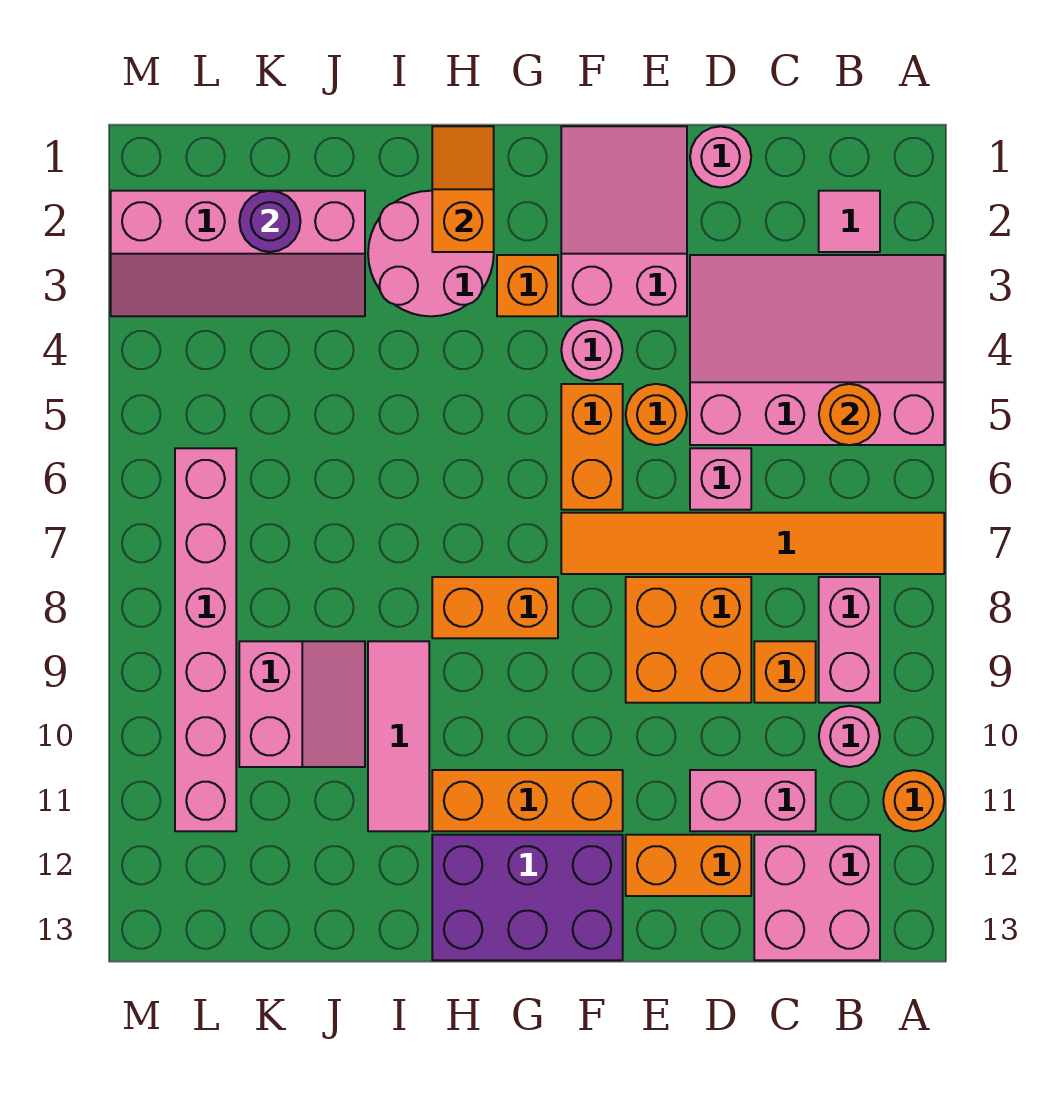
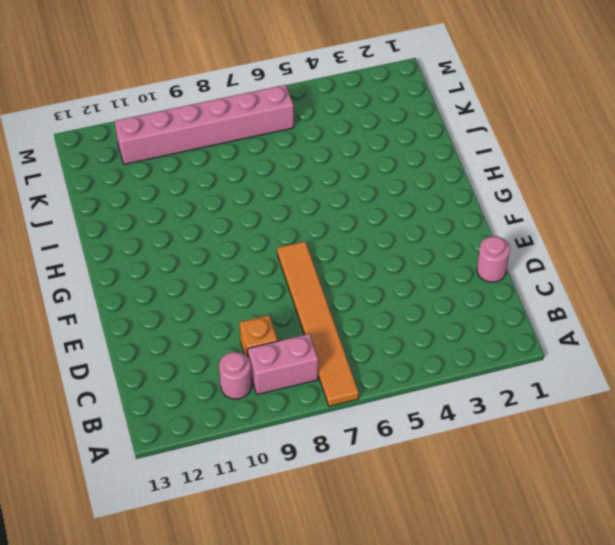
none -> pink 3x4 slope [690,255,944,445]
none -> orange 1x1 round brick [883,770,944,831]
none -> pink 1x1 tile [819,191,880,252]

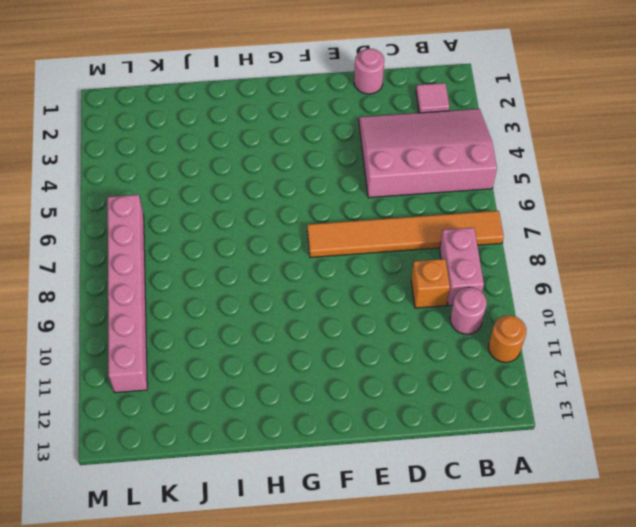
none -> pink 2x2 brick [754,835,880,960]
none -> pink 1x2 brick [690,770,816,831]
none -> pink 1x1 brick [690,448,751,510]

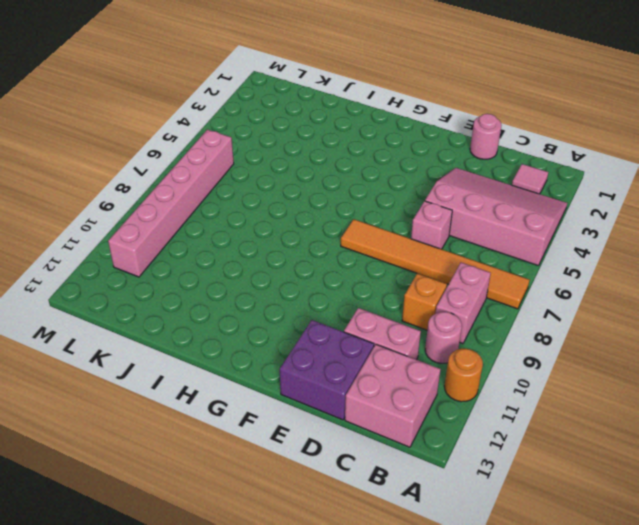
purple 2x2 brick [280,320,374,420] -> orange 1x2 brick [626,835,751,896]
none -> orange 2x2 brick [626,577,751,703]
none -> pink 2x3 slope [561,126,687,316]
none -> orange 1x1 round brick [626,384,687,445]

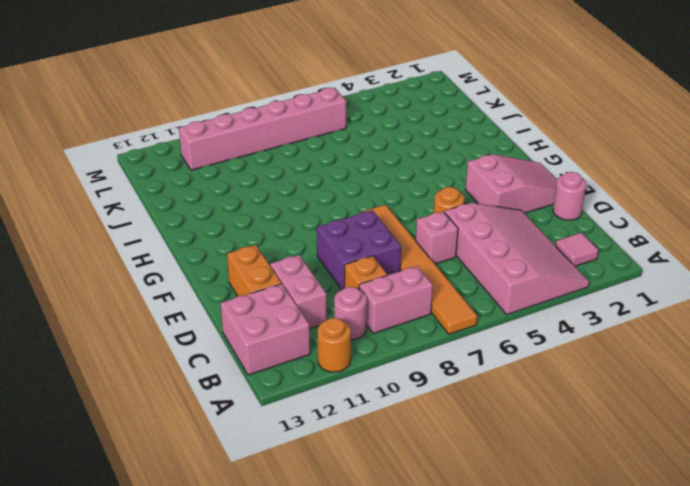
purple 2x2 brick [317,210,401,290] -> orange 2x2 brick [626,577,751,703]
none -> pink 1x1 round brick [561,320,622,381]
none -> orange 1x2 brick [561,384,623,510]
none -> orange 1x3 brick [432,770,623,831]

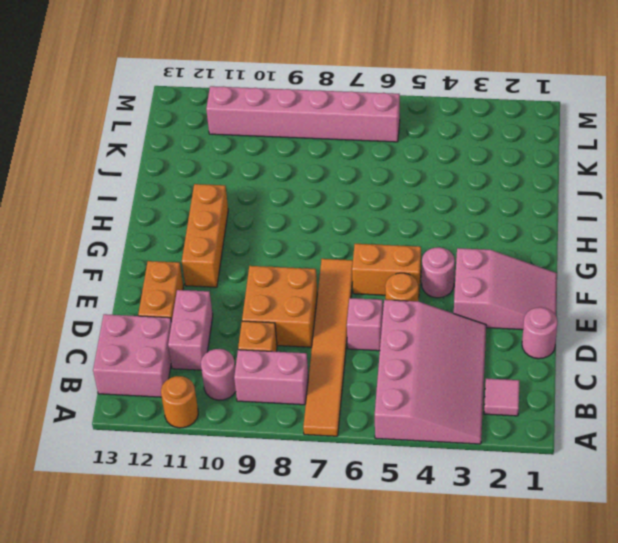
none -> purple 2x3 brick [432,835,623,960]
none -> orange 1x1 brick [497,255,558,316]
none -> orange 1x2 brick [432,577,558,638]

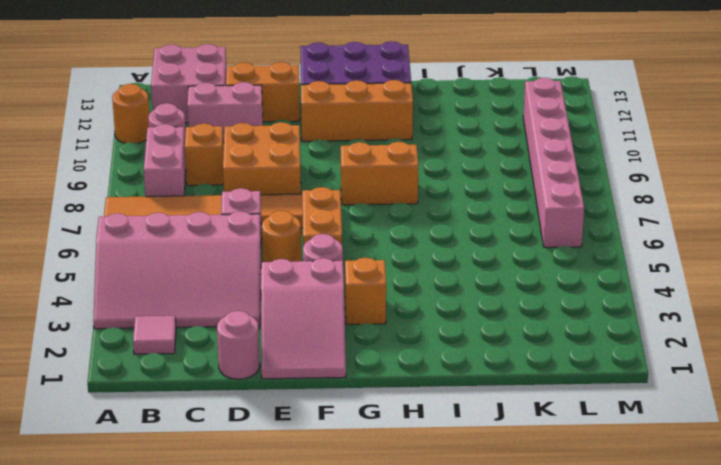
none -> pink 2x2 round brick [368,191,494,316]
none -> pink 1x3 tile [368,641,429,831]
none -> pink 2x4 slope [111,191,365,316]

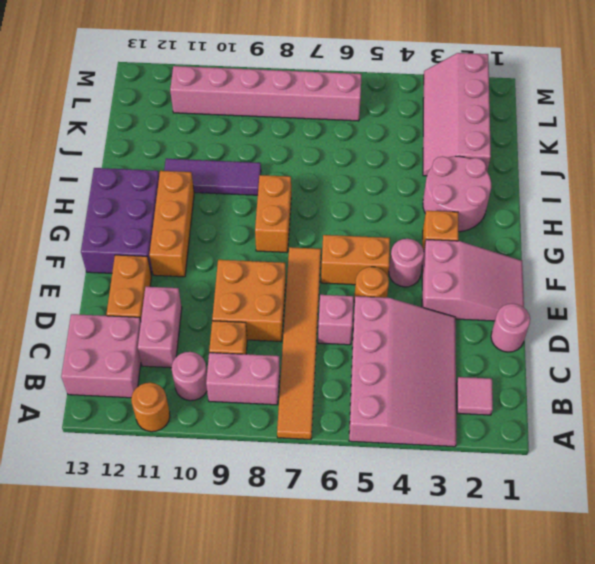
purple 1x3 tile [164,159,261,195] -> pink 1x3 tile [368,641,429,831]
none -> pink 2x2 slope [239,641,365,767]
none -> orange 1x1 round brick [819,384,880,445]
none -> orange 1x2 slope [432,126,494,252]

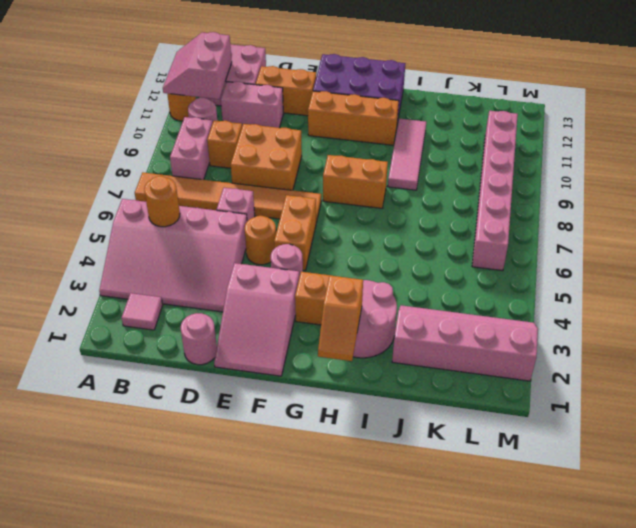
pink 2x2 slope [163,32,232,99] -> pink 2x2 slope moved to [239,641,365,767]
none -> purple 1x1 round brick [239,191,301,252]

